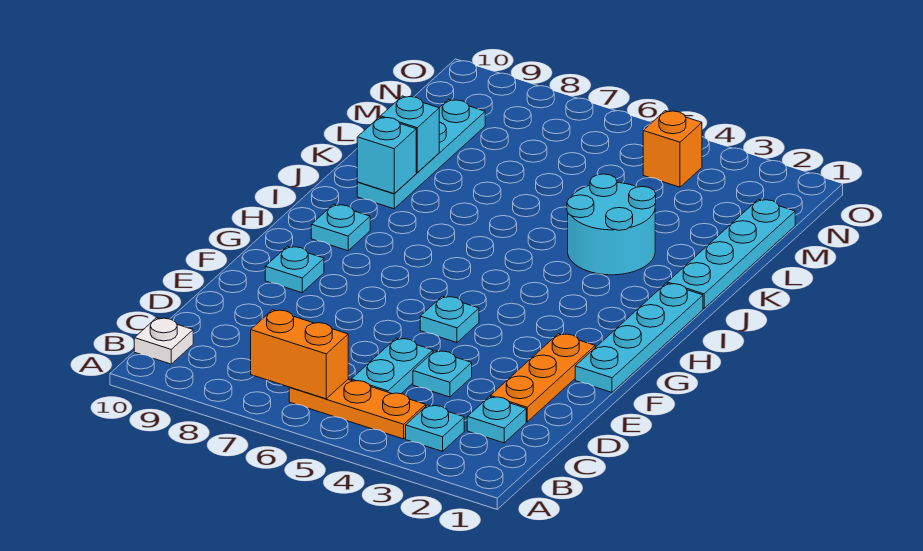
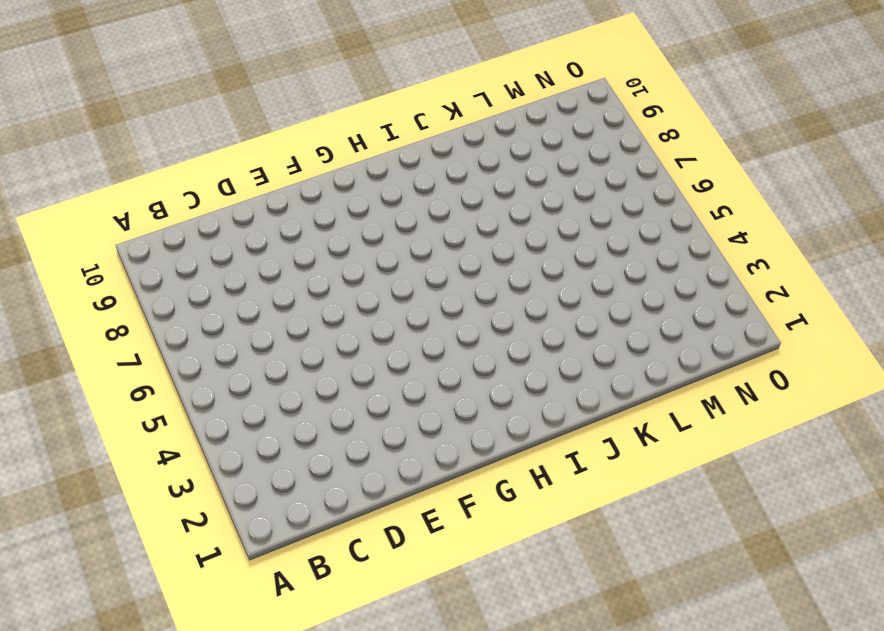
none -> cyan 1x1 plate [406,405,464,451]
none -> orange 1x3 plate [289,380,426,439]
none -> white 1x1 plate [134,318,193,364]

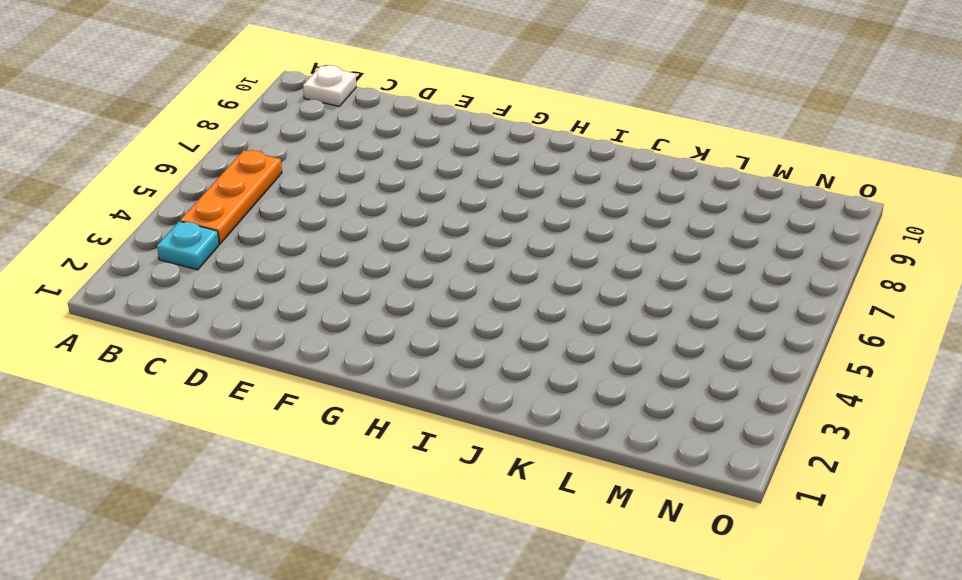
none -> cyan 1x1 plate [467,397,526,443]
none -> cyan 1x2 plate [351,338,433,394]
none -> orange 1x3 plate [490,334,595,422]

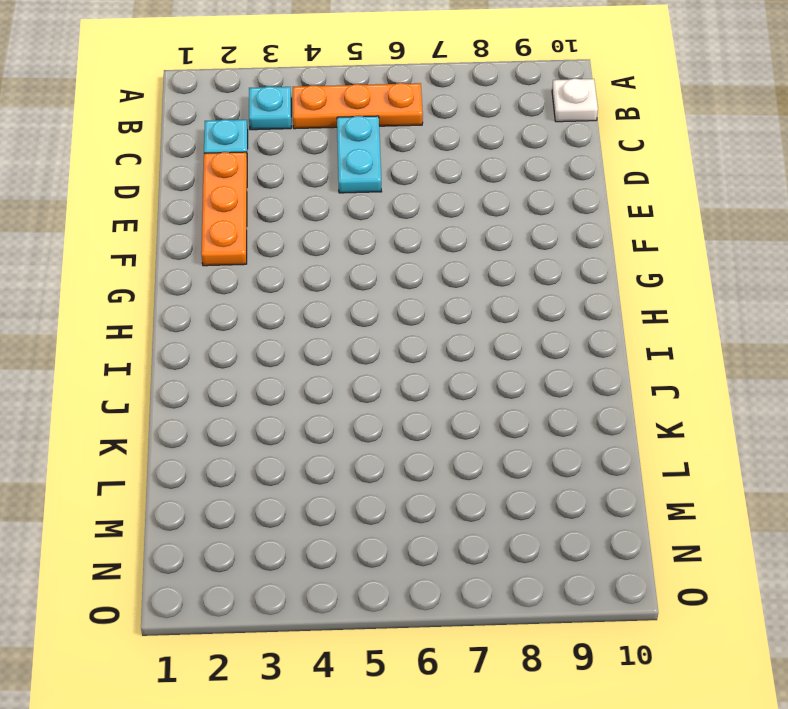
none -> cyan 1x1 plate [413,351,472,397]
none -> cyan 1x4 plate [575,283,703,392]
none -> cyan 1x1 plate [420,296,479,343]

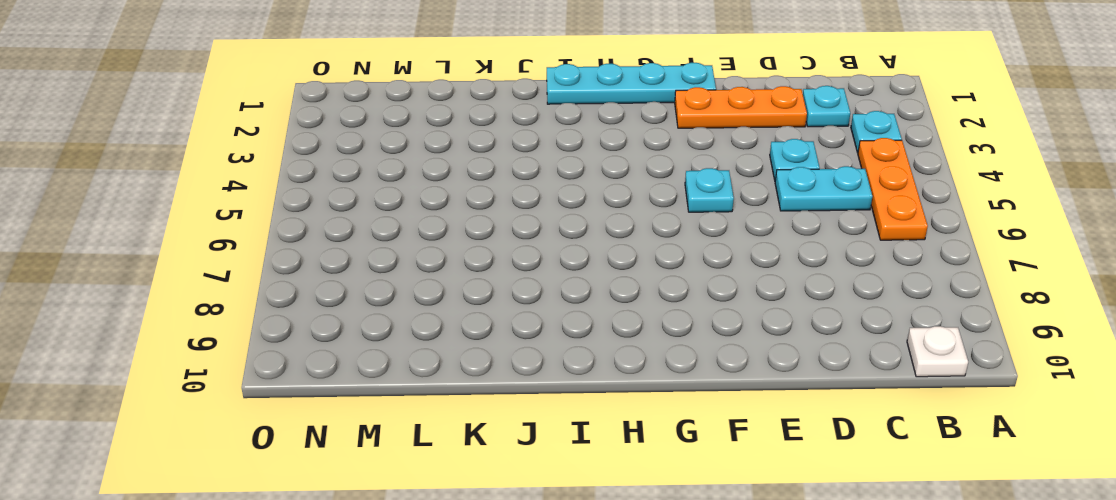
none -> cyan 1x1 plate [265,246,324,293]
none -> cyan 1x1 plate [311,204,370,251]
none -> cyan 1x4 plate [667,199,795,308]

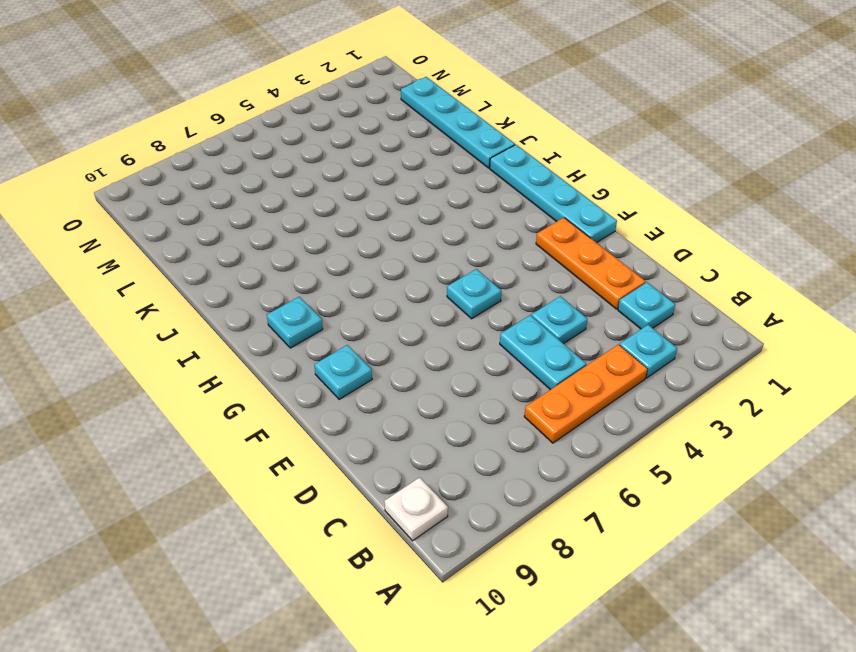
none -> cyan 2x2 round brick [567,174,656,275]
none -> cyan 1x4 plate [357,100,485,209]
none -> orange 1x1 brick [643,111,702,187]

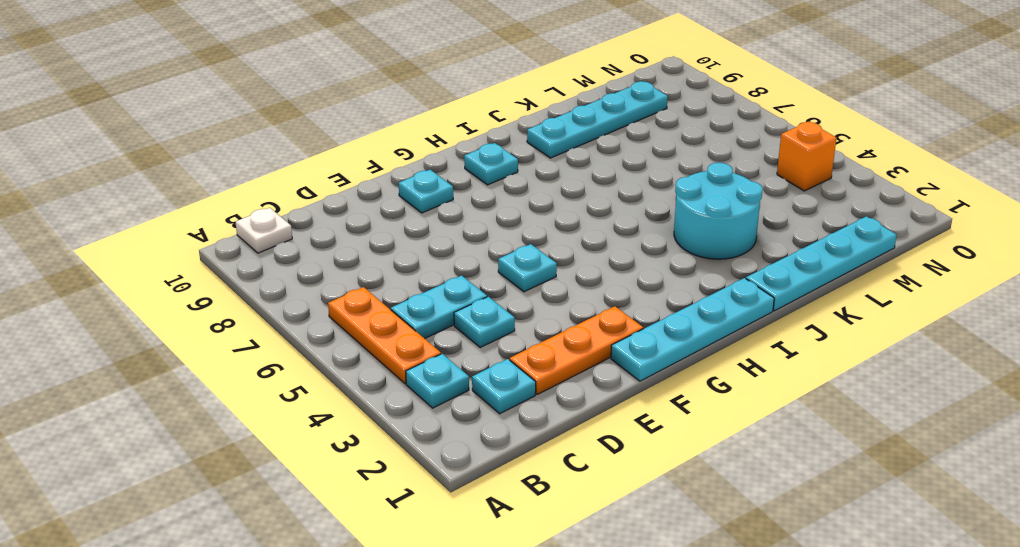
none -> orange 1x2 brick [251,310,348,399]
none -> cyan 1x1 brick [357,117,416,194]
none -> cyan 1x1 brick [380,96,439,173]

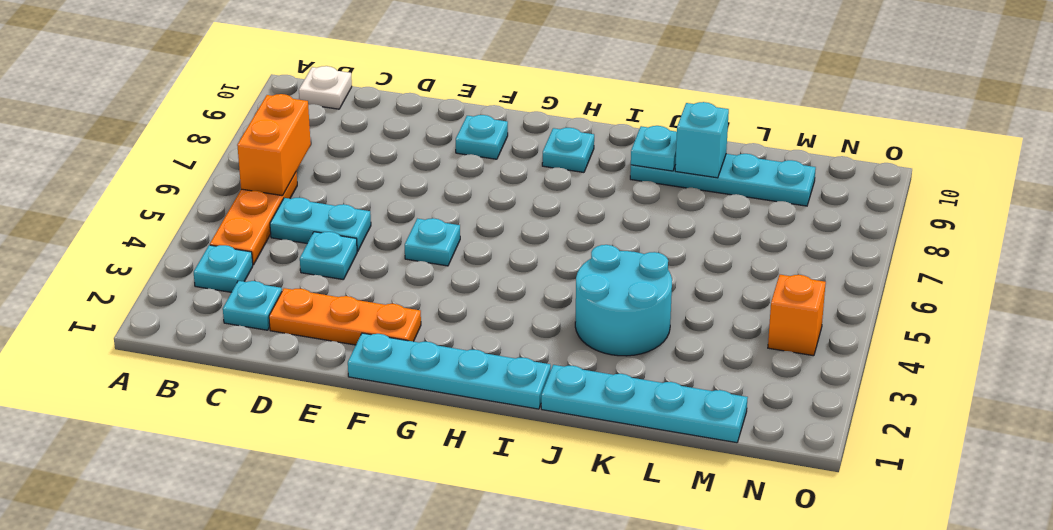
cyan 1x1 plate [631,126,677,171] -> cyan 1x1 brick [357,117,416,194]

